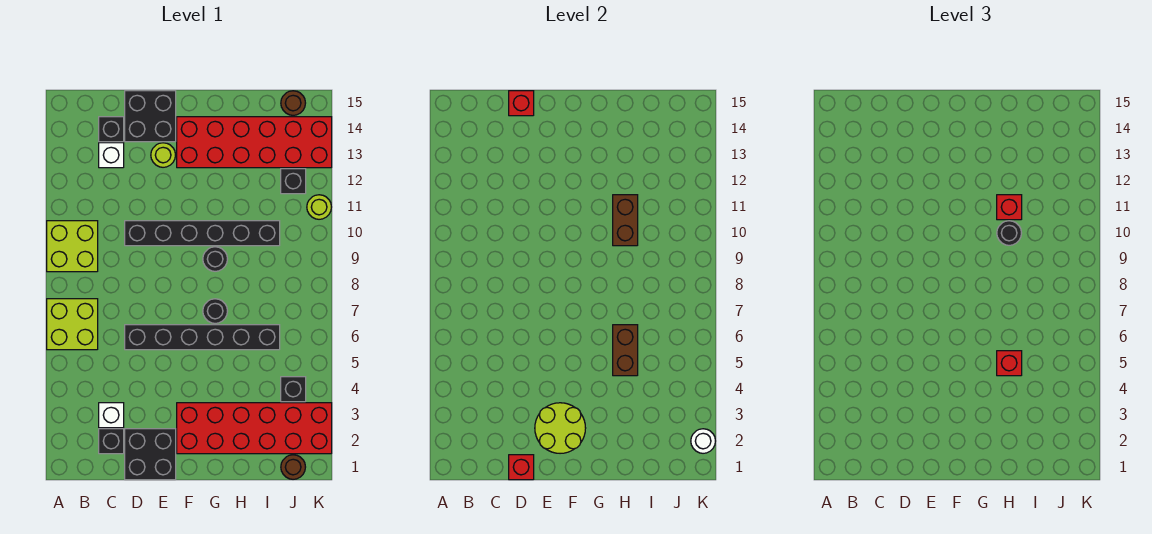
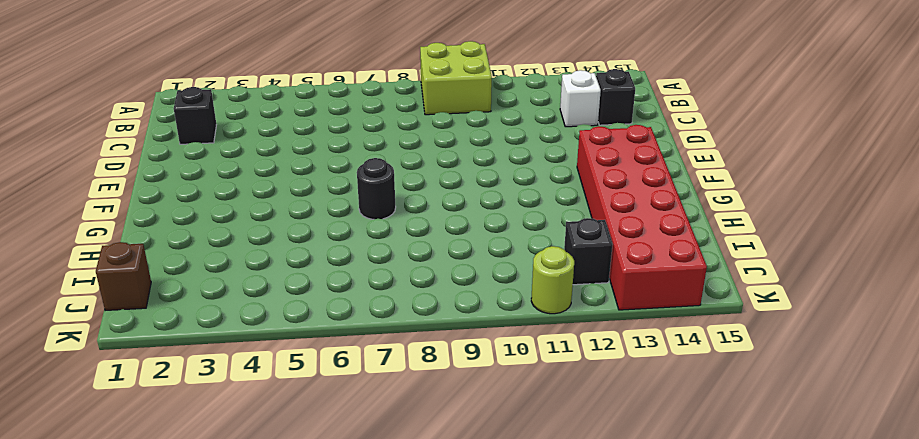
brown 1x1 brick [96,242,151,311] -> brown 1x1 round brick [281,455,305,479]
none -> lime 2x2 brick [47,299,98,350]
none -> white 1x1 brick [99,403,124,428]
none -> black 2x2 brick [125,429,176,480]

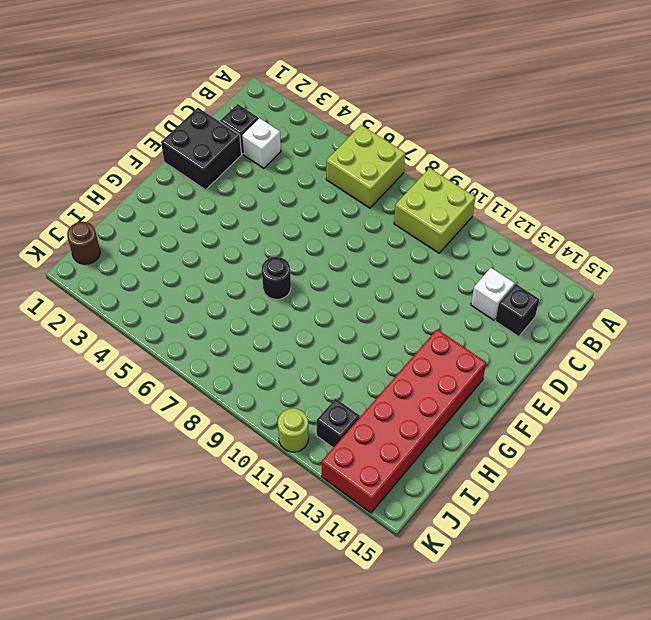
none -> black 1x6 brick [125,325,280,350]
none -> black 1x6 brick [125,221,280,246]
none -> black 2x2 brick [125,91,176,142]

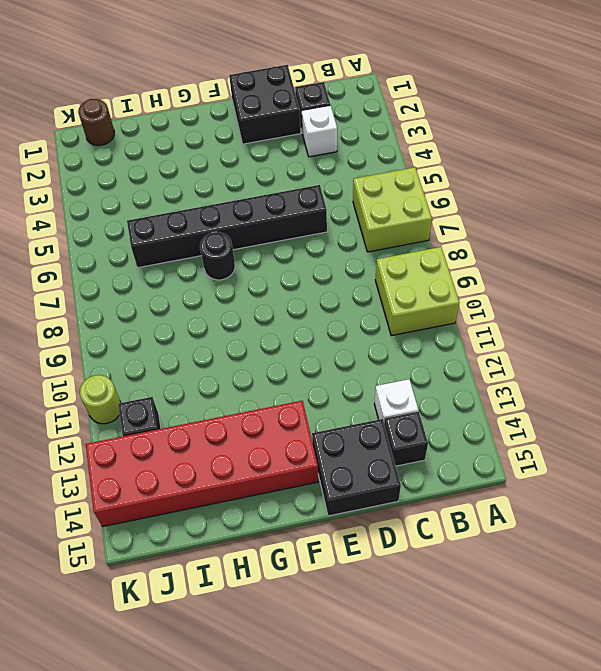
none -> black 1x6 brick [125,221,280,246]
none -> lime 1x1 round brick [151,143,175,167]
none -> red 2x6 brick [177,403,332,454]

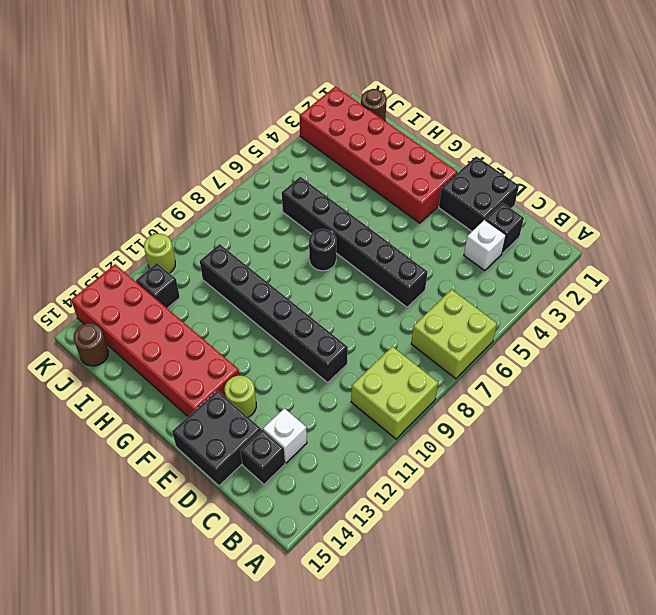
none -> black 1x1 round brick [203,247,227,271]
none -> black 1x1 brick [281,377,306,402]
none -> red 1x1 brick [509,455,534,480]

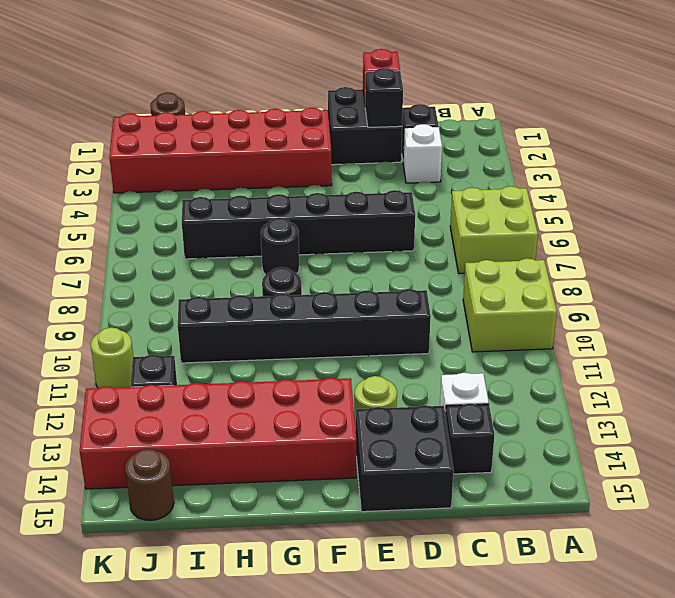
black 1x1 brick [365,68,403,127] -> black 1x1 brick moved to [281,377,306,402]
none -> red 1x1 brick [509,91,534,116]
none -> lime 2x2 round brick [535,403,586,453]
none -> brown 1x2 brick [613,325,638,376]

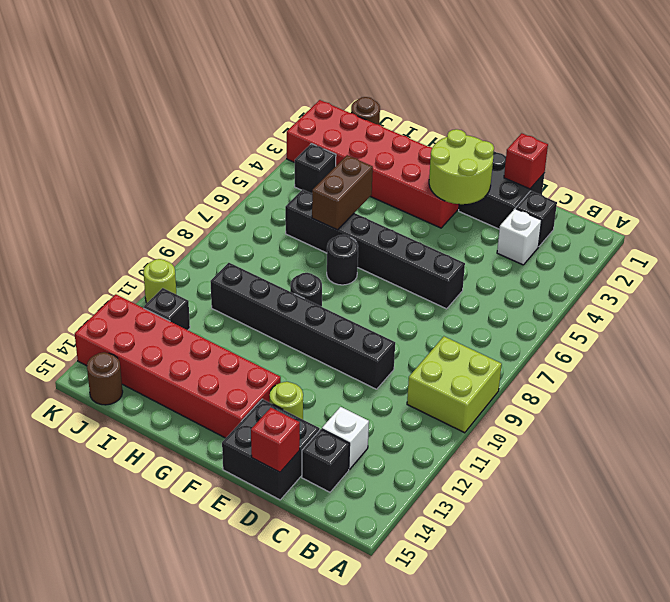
none -> lime 2x2 brick [47,299,98,350]
none -> brown 1x2 brick [613,195,638,246]
none -> white 1x1 round brick [691,429,715,453]

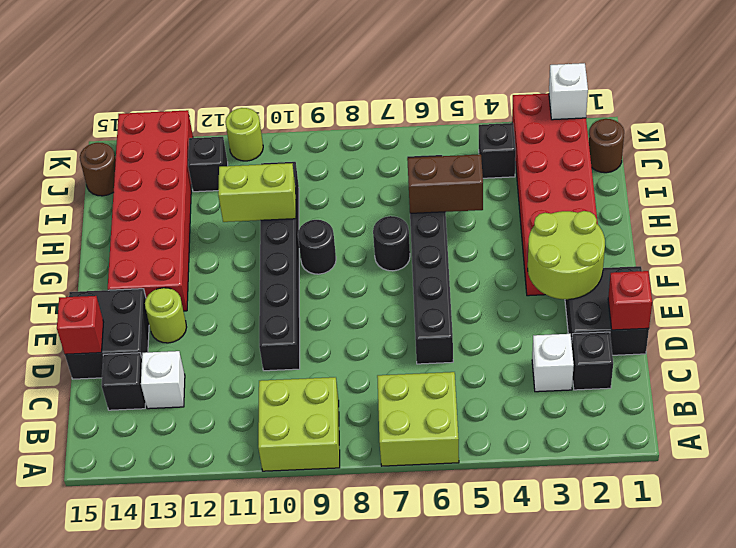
lime 1x2 brick [218,163,296,222] -> brown 1x2 brick [613,195,638,246]
white 1x1 brick [549,63,588,120] -> white 1x1 round brick [691,429,715,453]
none -> red 1x1 brick [997,351,1022,376]
none -> black 1x1 round brick [997,221,1021,245]
none -> red 1x1 brick [997,195,1022,220]

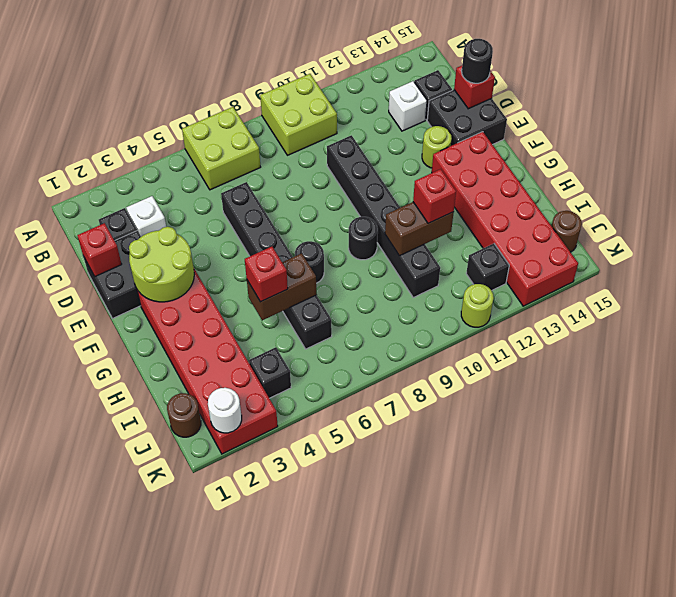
black 1x1 round brick [462,39,493,83] -> black 1x1 round brick moved to [997,221,1021,245]

